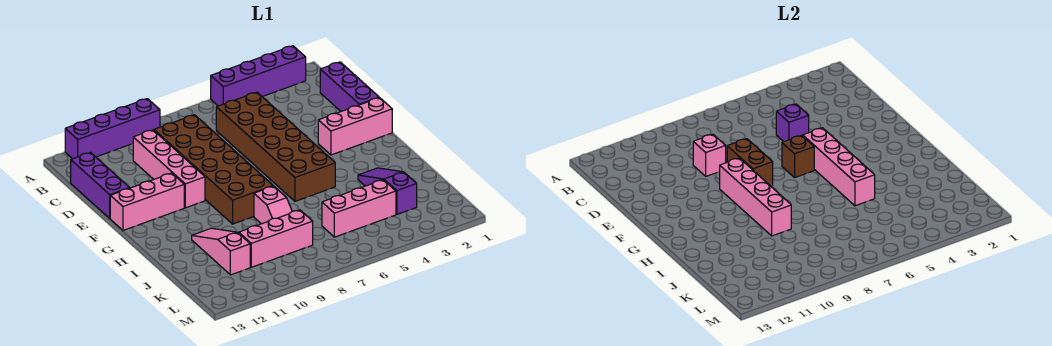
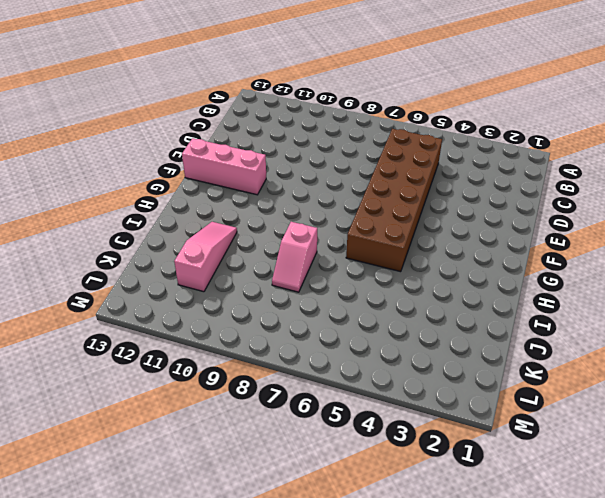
none -> purple 1x4 brick [211,46,306,106]
none -> purple 1x4 brick [65,99,160,159]
none -> purple 1x3 brick [320,62,379,111]

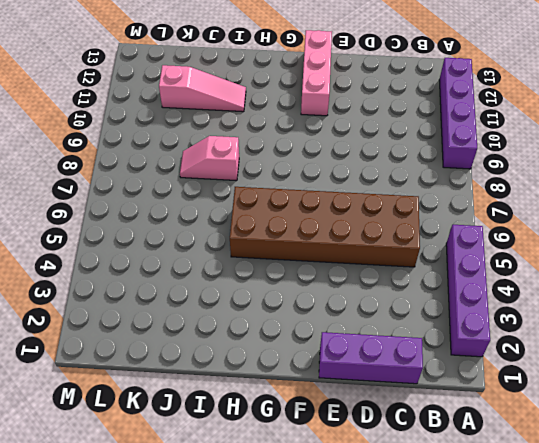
none -> brown 2x6 brick [154,115,273,224]
none -> pink 1x4 brick [133,130,205,208]
none -> purple 1x3 brick [71,153,129,218]

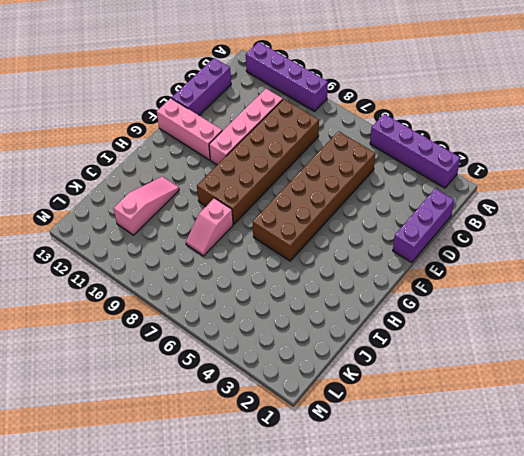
none -> pink 1x3 brick [318,98,392,155]
none -> purple 1x3 slope [358,168,417,214]
none -> pink 1x3 brick [322,180,396,237]

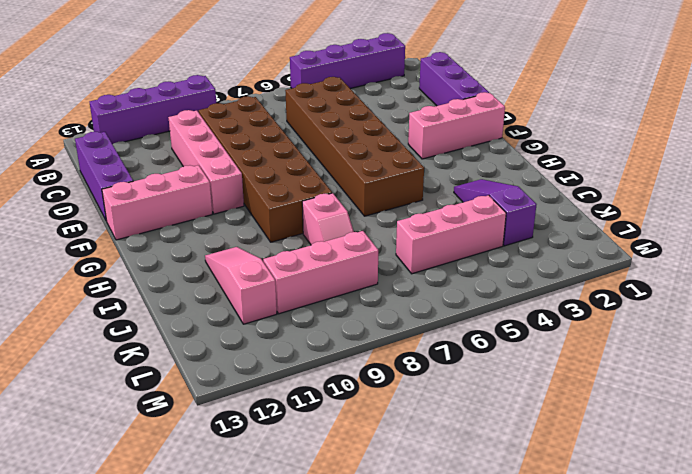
none -> purple 1x1 brick [776,104,809,142]
none -> pink 1x1 brick [693,134,726,176]
none -> brown 1x2 brick [727,139,773,186]

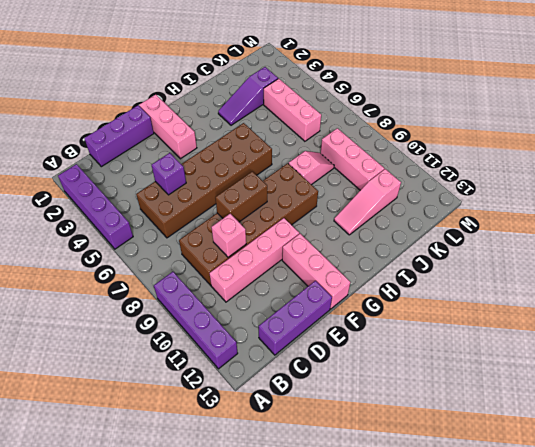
none -> pink 1x4 brick [803,128,875,206]
none -> brown 1x1 brick [782,135,814,177]
none -> pink 1x4 brick [720,158,791,236]

